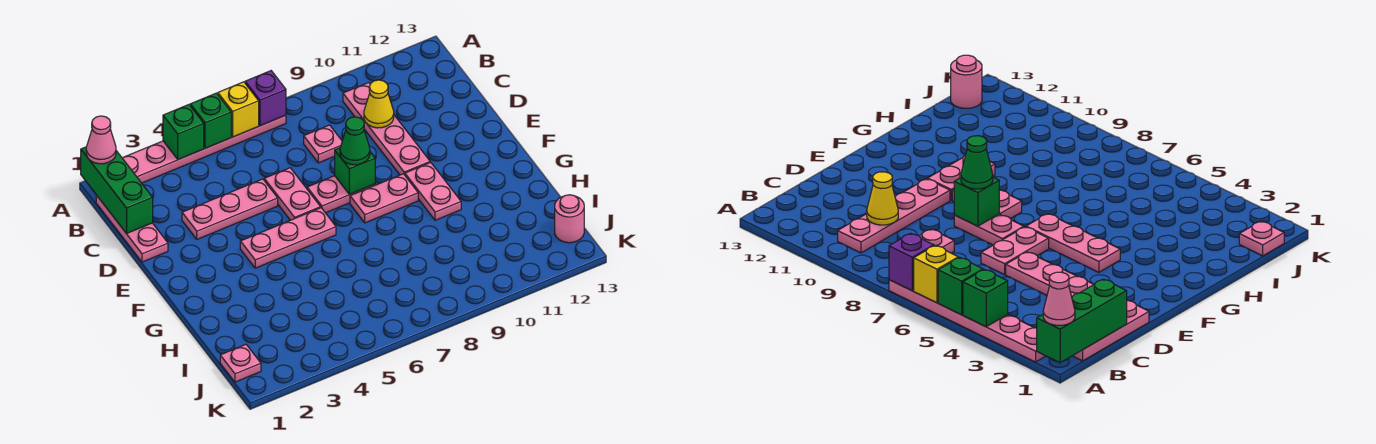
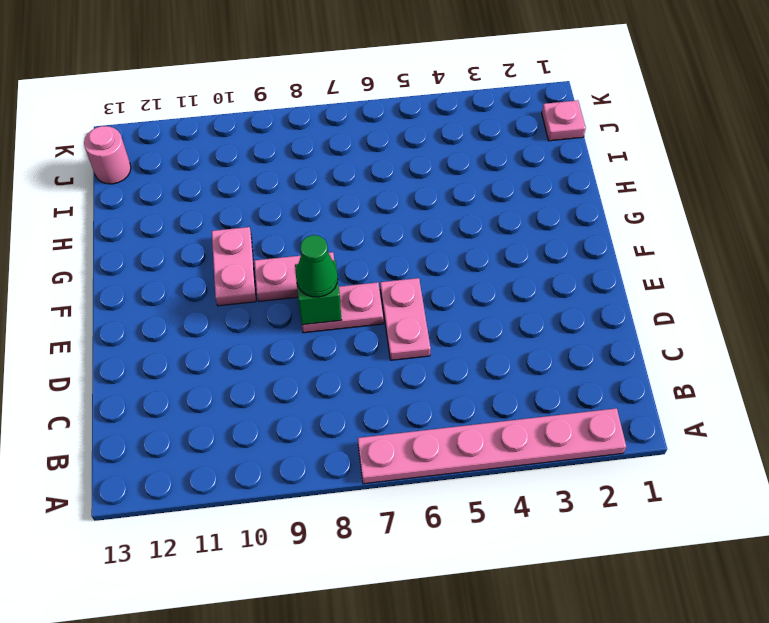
none -> pink 1x3 plate [96,195,168,262]
none -> pink 1x4 plate [343,83,430,175]
none -> pink 1x1 plate [304,125,342,163]

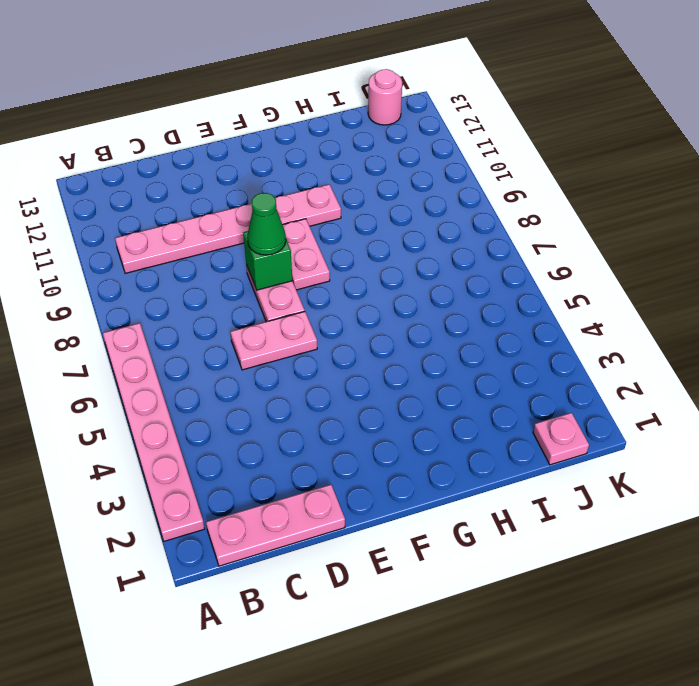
none -> pink 1x1 plate [304,125,342,163]
none -> pink 1x3 plate [182,179,278,239]
none -> pink 1x3 plate [240,208,336,268]

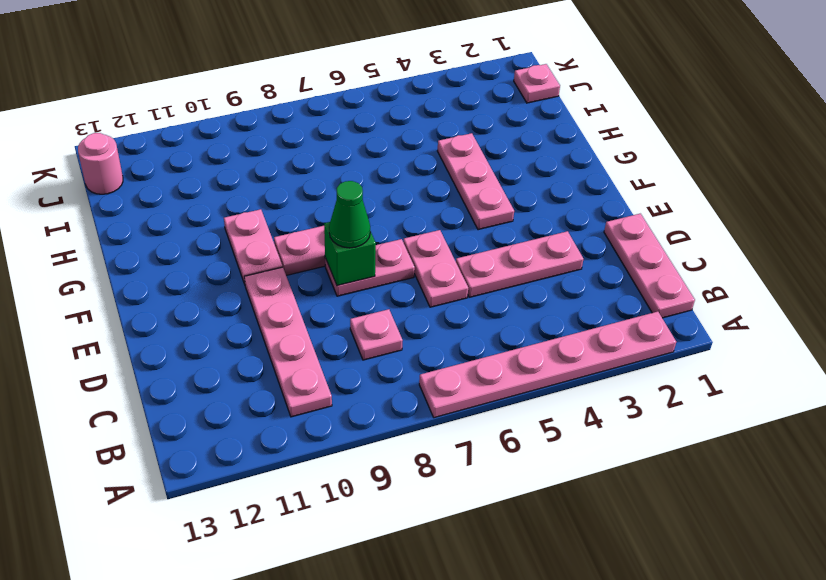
pink 1x3 plate [437,133,514,230] -> pink 1x3 plate turned to [240,208,336,268]
none -> green 1x3 brick [81,147,153,234]
none -> green 1x1 brick [163,105,204,160]
none -> green 1x1 brick [190,93,231,148]

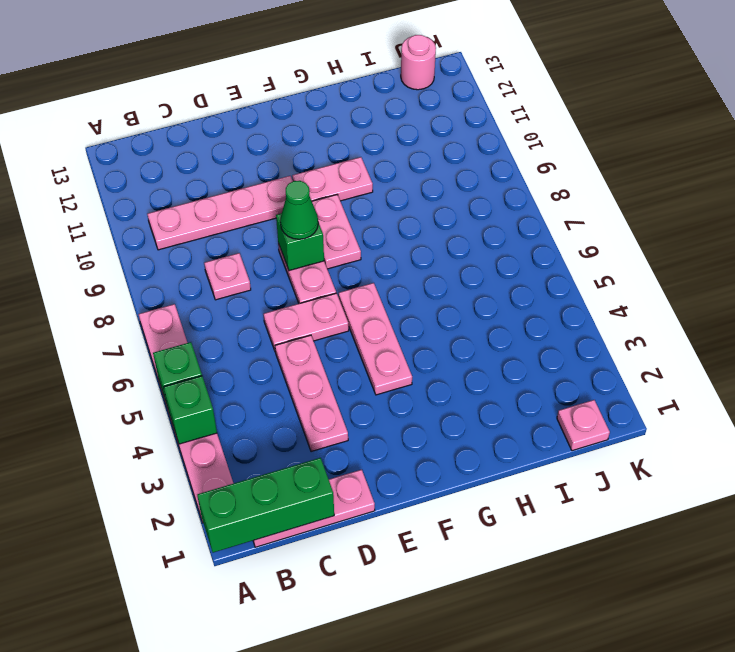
none -> yellow 1x1 brick [218,82,259,137]
none -> purple 1x1 brick [245,71,286,126]
none -> yellow 1x1 cone [364,80,394,128]

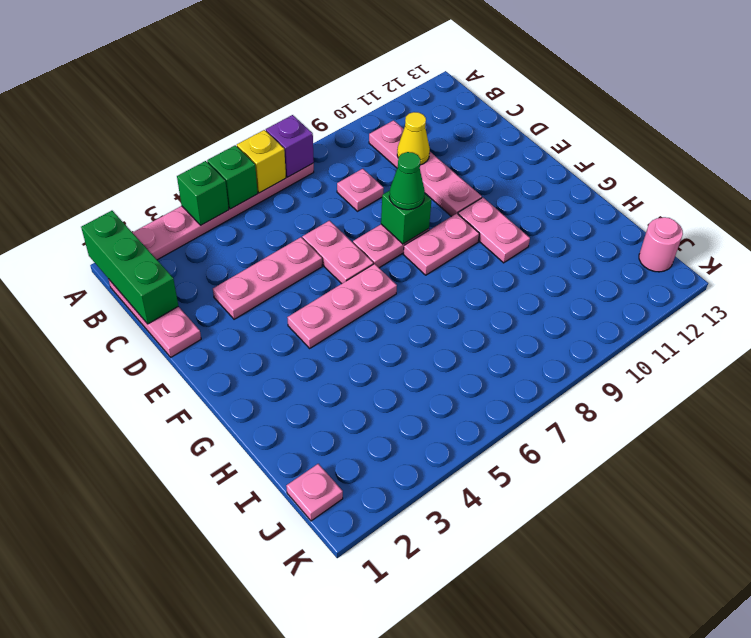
none -> pink 1x1 cone [86,116,116,164]

